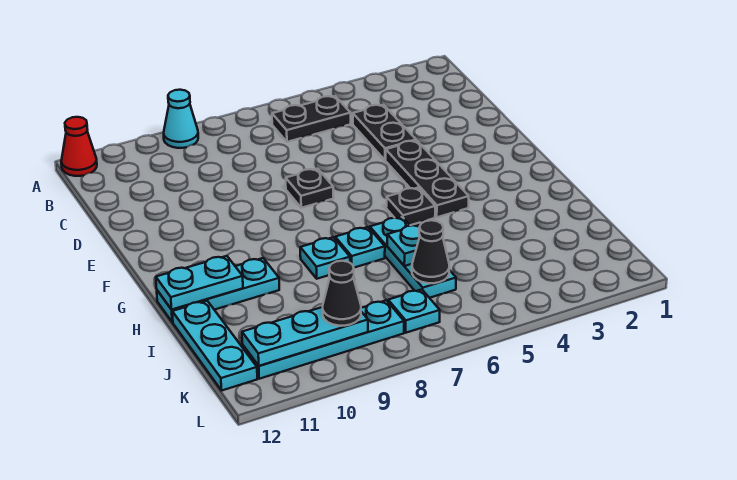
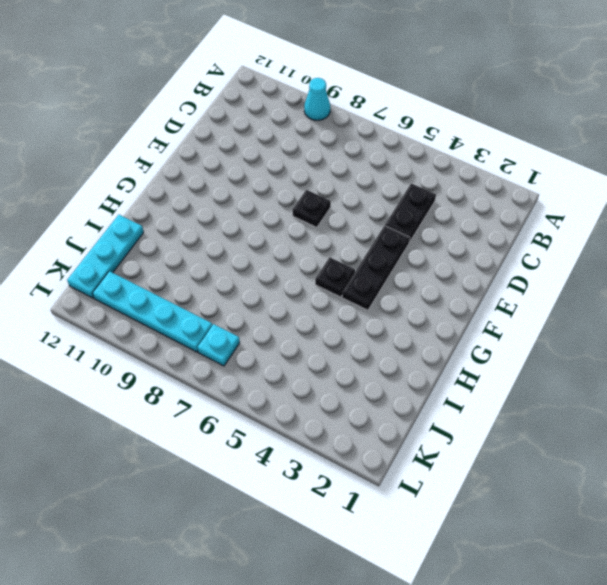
none -> red 1x1 cone [61,117,97,176]
none -> black 1x2 plate [272,96,351,142]
none -> cyan 1x3 plate [370,217,456,298]

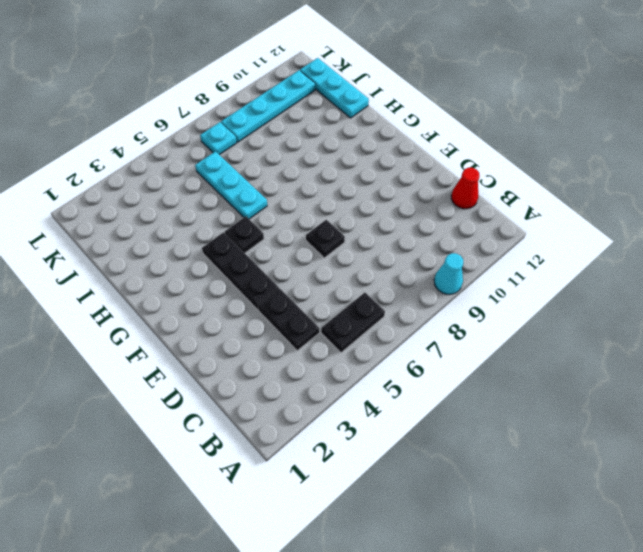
red 1x1 cone [451,168,480,209] -> red 1x1 cone moved to [61,117,97,176]
none -> cyan 1x1 plate [335,227,385,268]
none -> cyan 1x1 plate [300,237,350,279]
none -> cyan 1x3 plate [157,258,279,322]

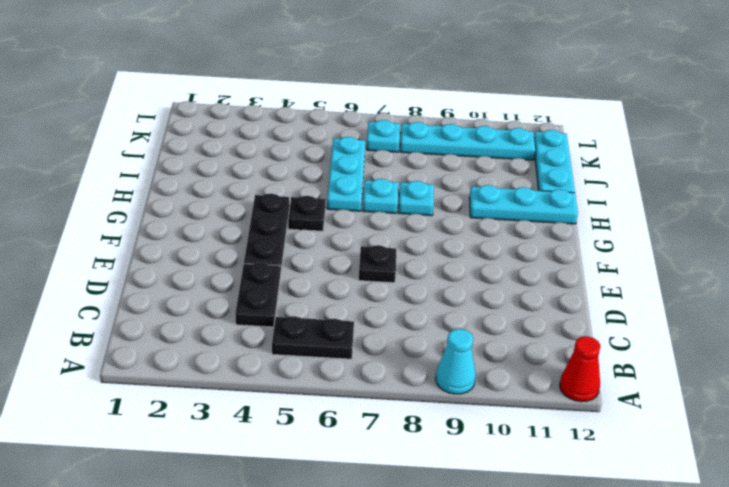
none -> cyan 1x2 plate [156,256,243,310]
none -> cyan 1x1 plate [387,225,420,266]
none -> black 1x1 cone [412,220,449,283]

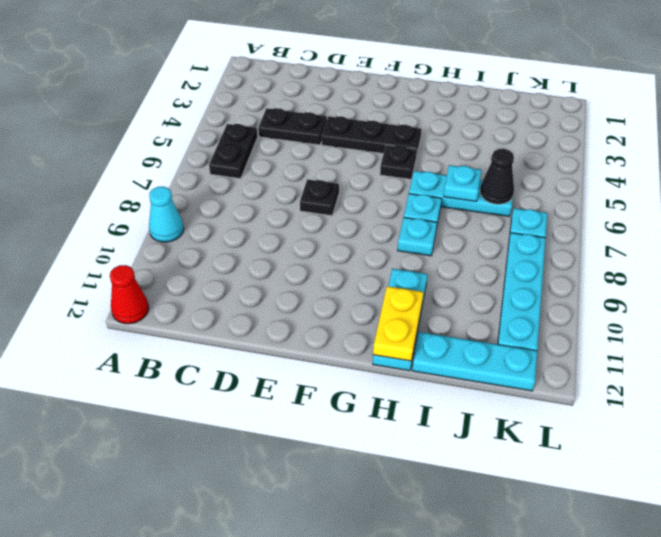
yellow 1x2 plate [373,286,423,361] -> cyan 1x2 plate [156,256,243,310]
none -> cyan 1x3 plate [242,307,368,366]
none -> black 1x1 cone [323,261,361,326]

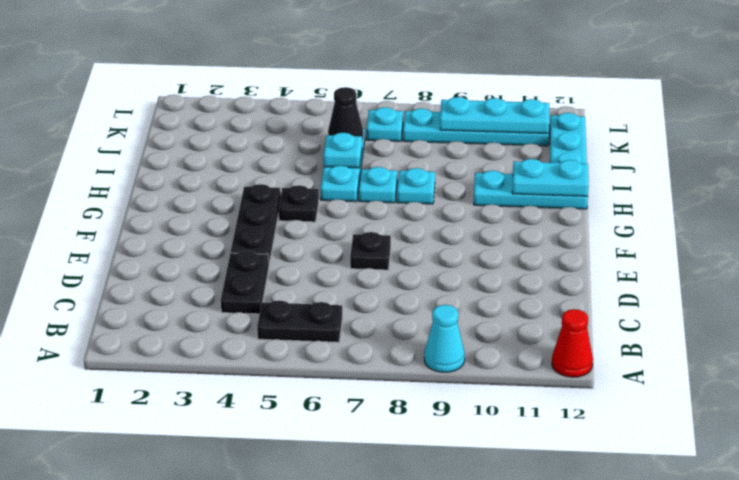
none -> black 1x1 cone [323,261,361,326]

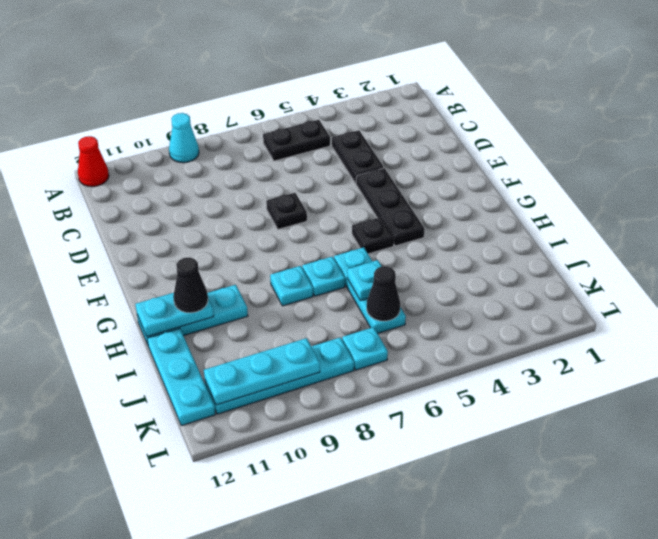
black 1x1 cone [173,257,208,313] -> black 1x1 cone moved to [323,261,361,326]

